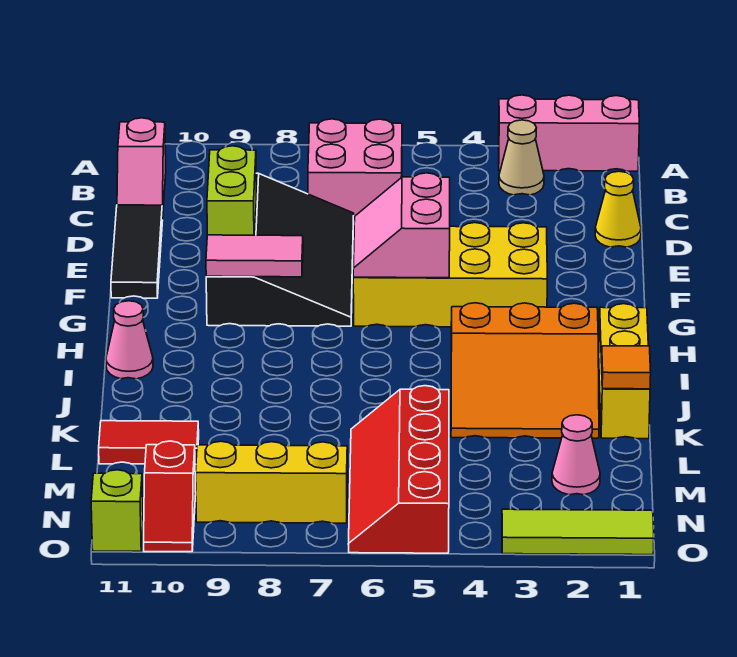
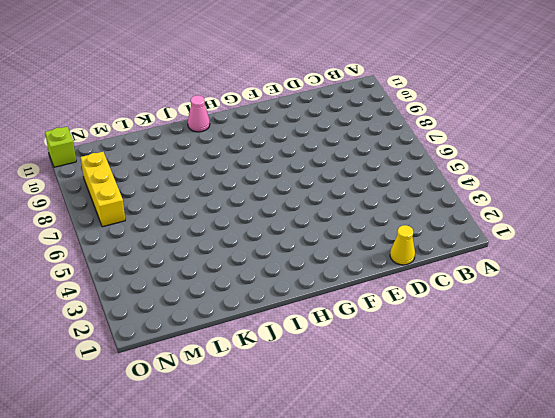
none -> pink 1x3 brick [499,95,639,171]
none -> tan 1x1 cone [499,120,544,195]
none -> pink 2x2 brick [308,119,402,221]

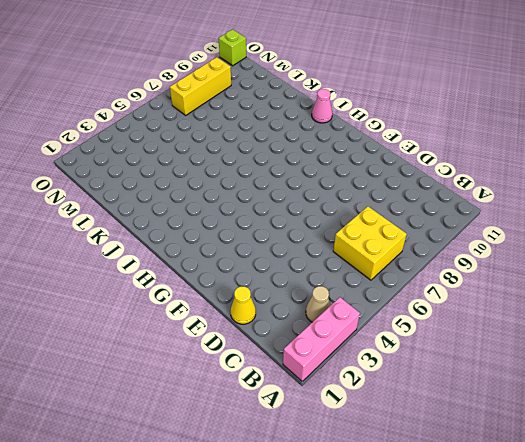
yellow 2x2 brick [333,206,407,280] -> pink 2x2 brick [308,119,402,221]
none -> pink 1x2 slope [117,118,166,219]
none -> black 3x4 slope [206,173,354,326]
none -> black 1x3 tile [111,205,163,298]

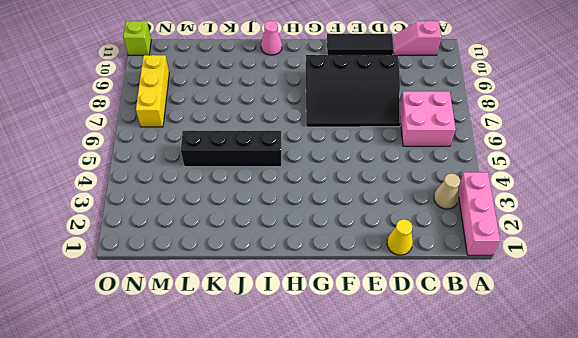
black 1x4 brick [181,131,281,167] -> red 2x4 slope [348,386,449,553]
none -> yellow 2x4 brick [353,223,547,327]
none -> yellow 1x3 brick [599,304,650,439]
none -> orange 3x3 slope [451,303,599,438]

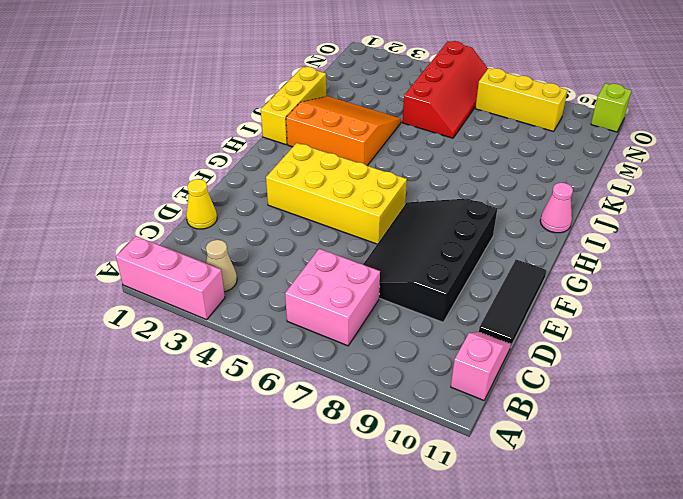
none -> red 1x2 tile [99,421,199,464]
none -> pink 1x1 cone [552,415,600,495]
none -> red 1x2 slope [144,441,196,552]

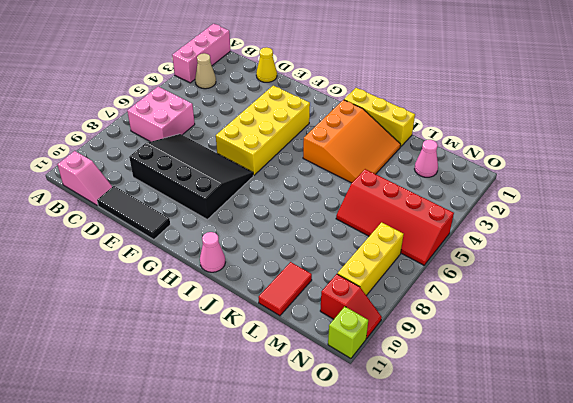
none -> lime 1x3 tile [502,509,654,555]
none -> lime 1x2 brick [207,146,256,235]
none -> pink 2x2 slope [353,173,450,278]

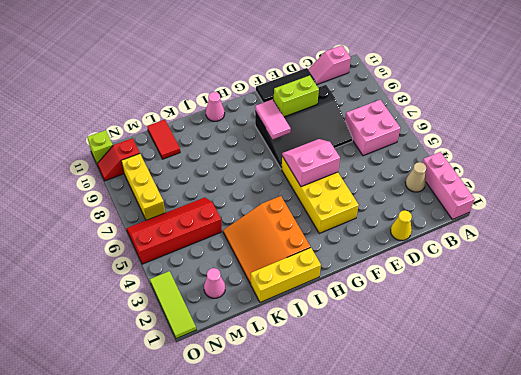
none -> orange 1x1 tile [601,346,651,389]

